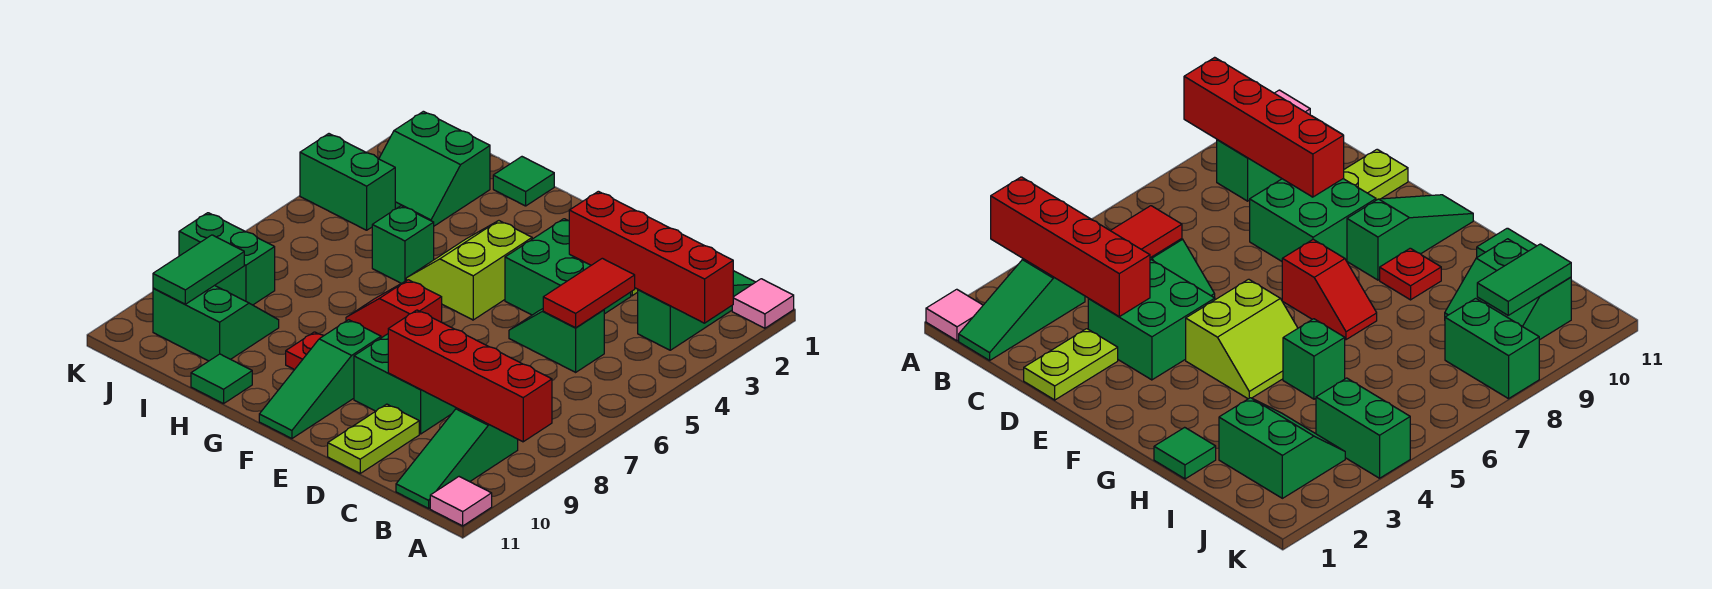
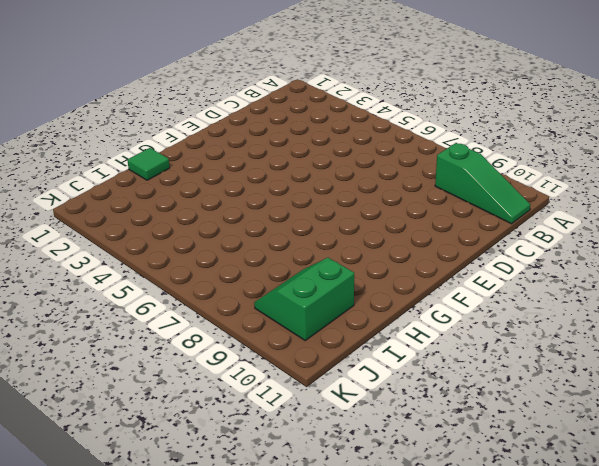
none -> pink 1x1 tile [732,279,794,328]
none -> pink 1x1 tile [430,477,492,526]
none -> green 1x3 slope [638,271,755,350]

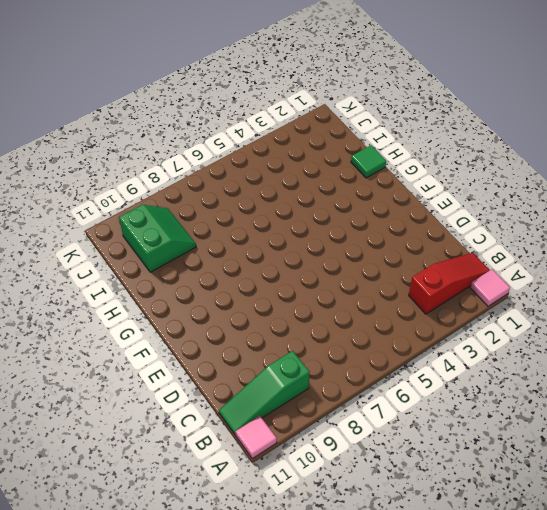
red 1x3 slope [409,253,490,314] -> green 1x3 slope [638,271,755,350]
none -> green 1x2 slope [509,309,604,372]
none -> lime 1x2 plate [1024,329,1118,400]
none -> green 2x2 brick [505,219,631,315]

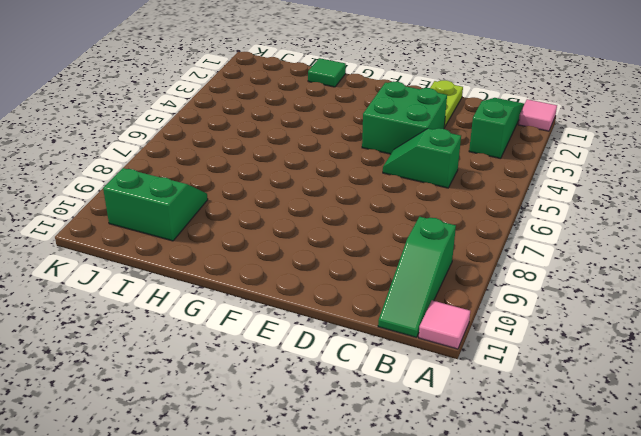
none -> green 2x2 brick [354,334,456,434]
none -> lime 1x2 plate [328,404,419,473]
none -> lime 2x2 slope [406,221,532,320]

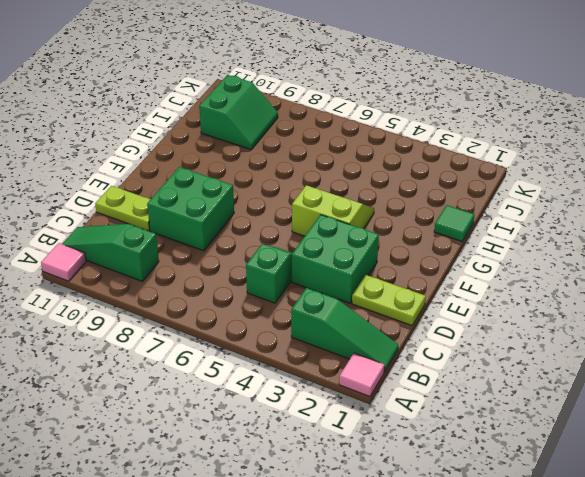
none -> red 1x2 slope [346,280,442,338]
none -> green 1x3 slope [259,320,381,439]
none -> red 1x1 plate [286,332,324,370]

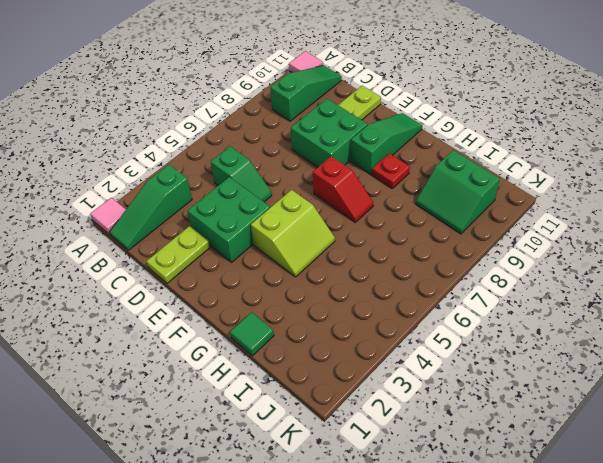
none -> green 1x1 brick [372,206,434,283]
none -> green 1x1 tile [191,354,252,404]
none -> green 2x2 slope [379,111,490,226]

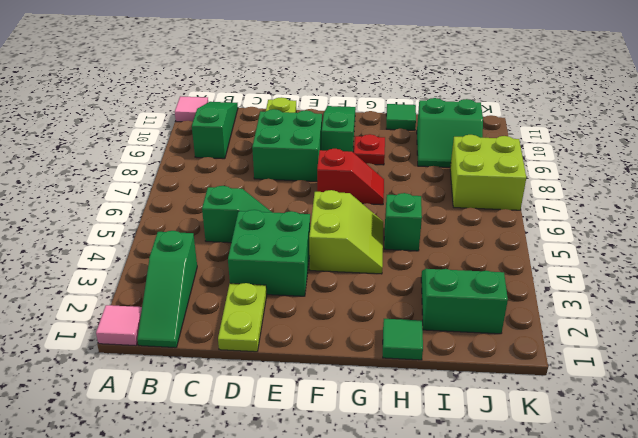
lime 2x2 brick [450,135,526,210] -> green 1x2 brick [179,213,275,305]
none -> green 1x2 brick [300,134,395,230]
none -> red 1x4 brick [569,191,733,323]
none -> red 1x4 brick [388,310,552,442]

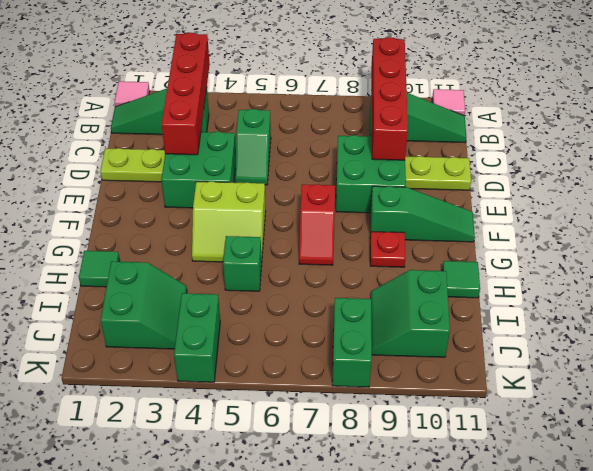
none -> red 1x2 tile [543,258,635,328]
none -> green 1x2 tile [153,235,244,304]

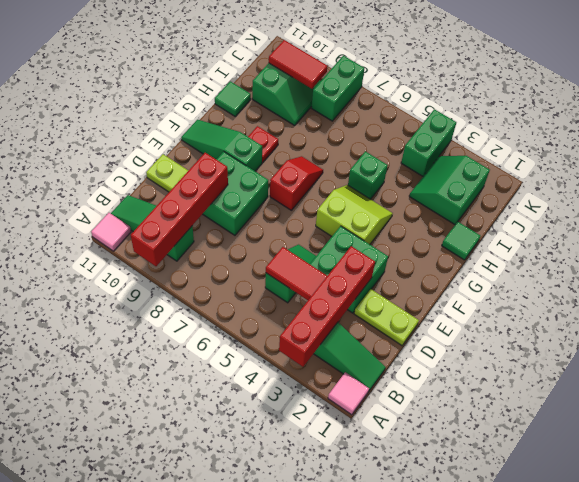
red 1x2 tile [269,40,327,89] -> green 1x2 tile [153,235,244,304]

